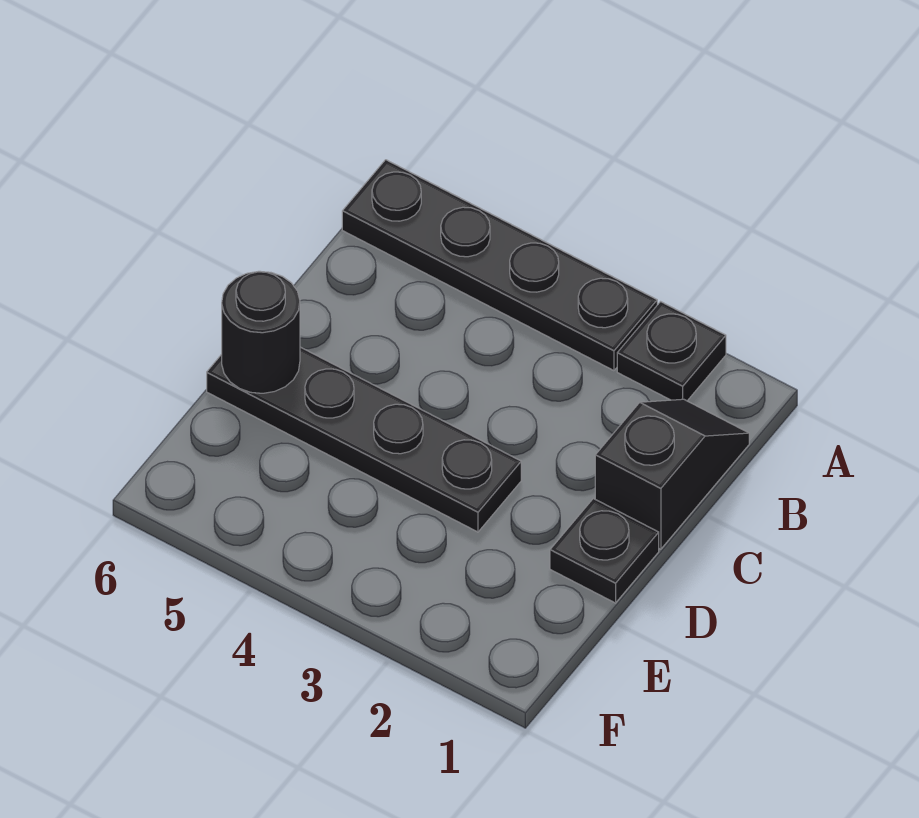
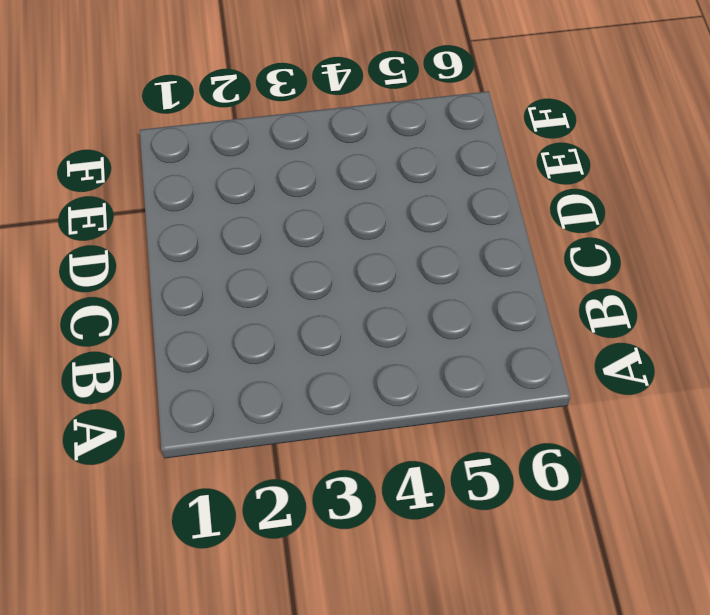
none -> black 1x1 plate [617,302,726,401]
none -> black 1x4 plate [342,160,657,371]

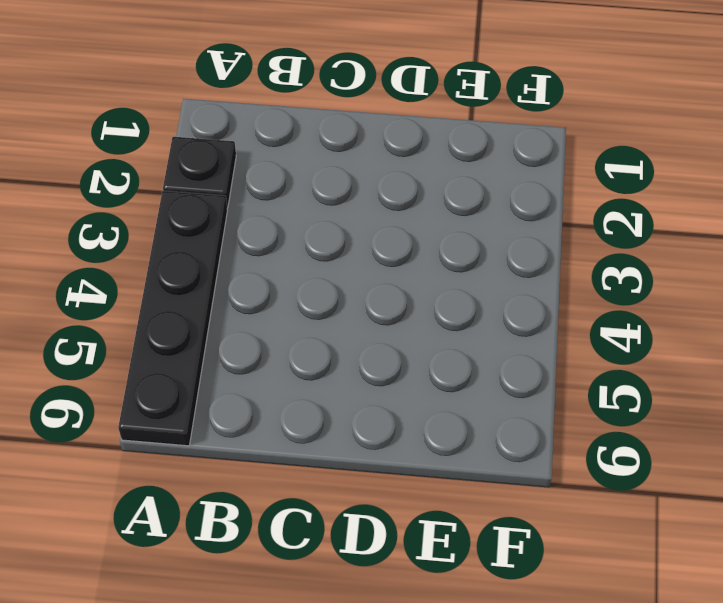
none -> black 1x2 slope [595,399,749,549]
none -> black 1x1 plate [550,498,659,603]

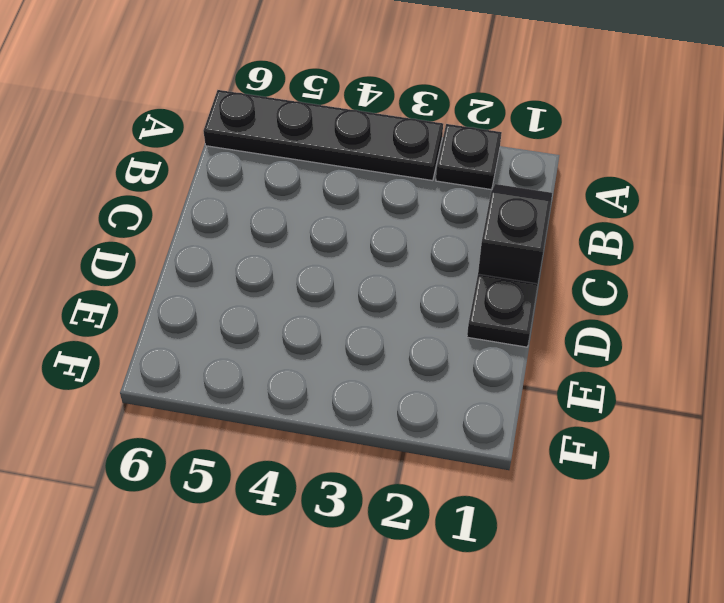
none -> black 1x4 plate [207,347,521,532]
none -> black 1x1 round brick [222,271,300,393]

